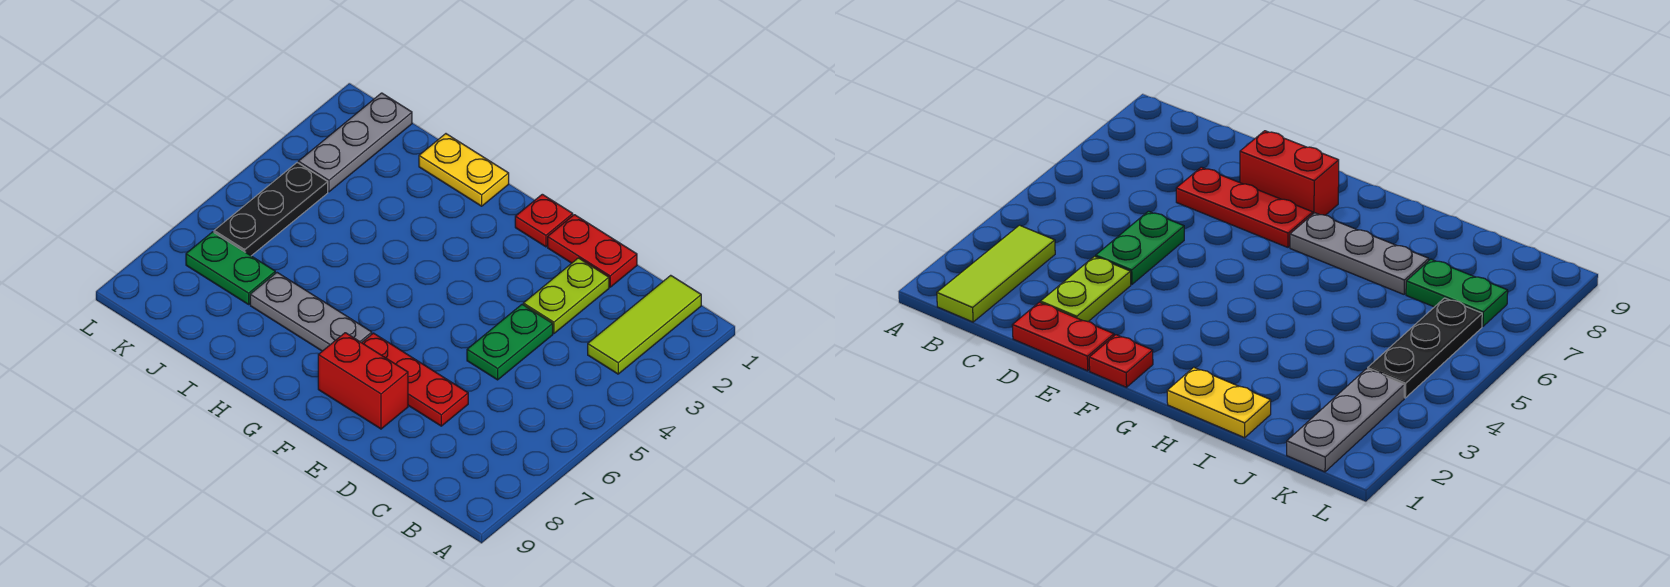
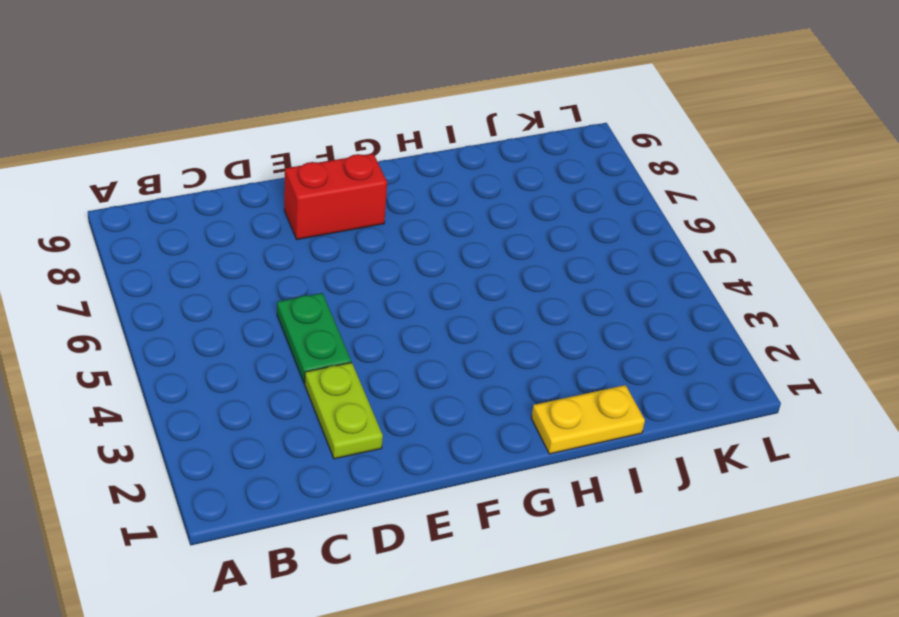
none -> lime 1x3 tile [588,275,701,374]
none -> red 1x2 plate [548,215,637,287]
none -> red 1x3 plate [362,333,468,426]

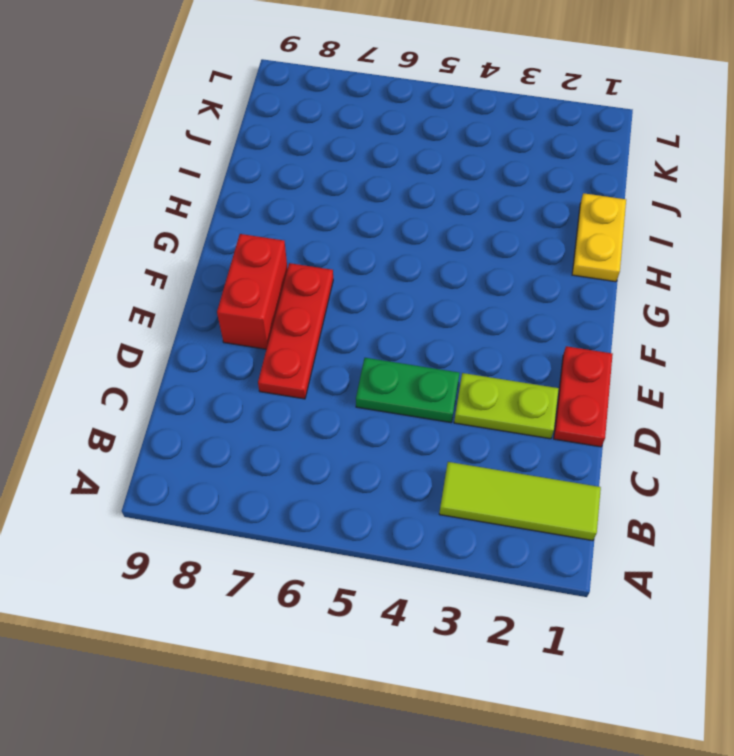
none -> red 1x1 plate [515,194,573,247]
none -> grey 1x3 plate [250,273,372,351]
none -> green 1x2 plate [186,232,275,304]

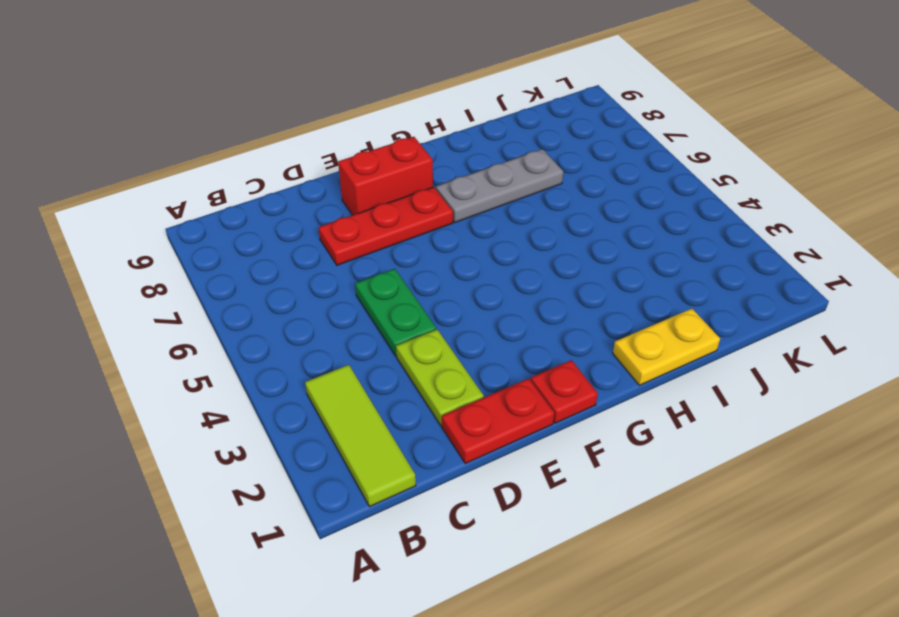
none -> green 1x2 plate [186,232,275,304]
none -> grey 1x3 plate [298,93,412,192]
none -> black 1x3 plate [214,163,328,256]

